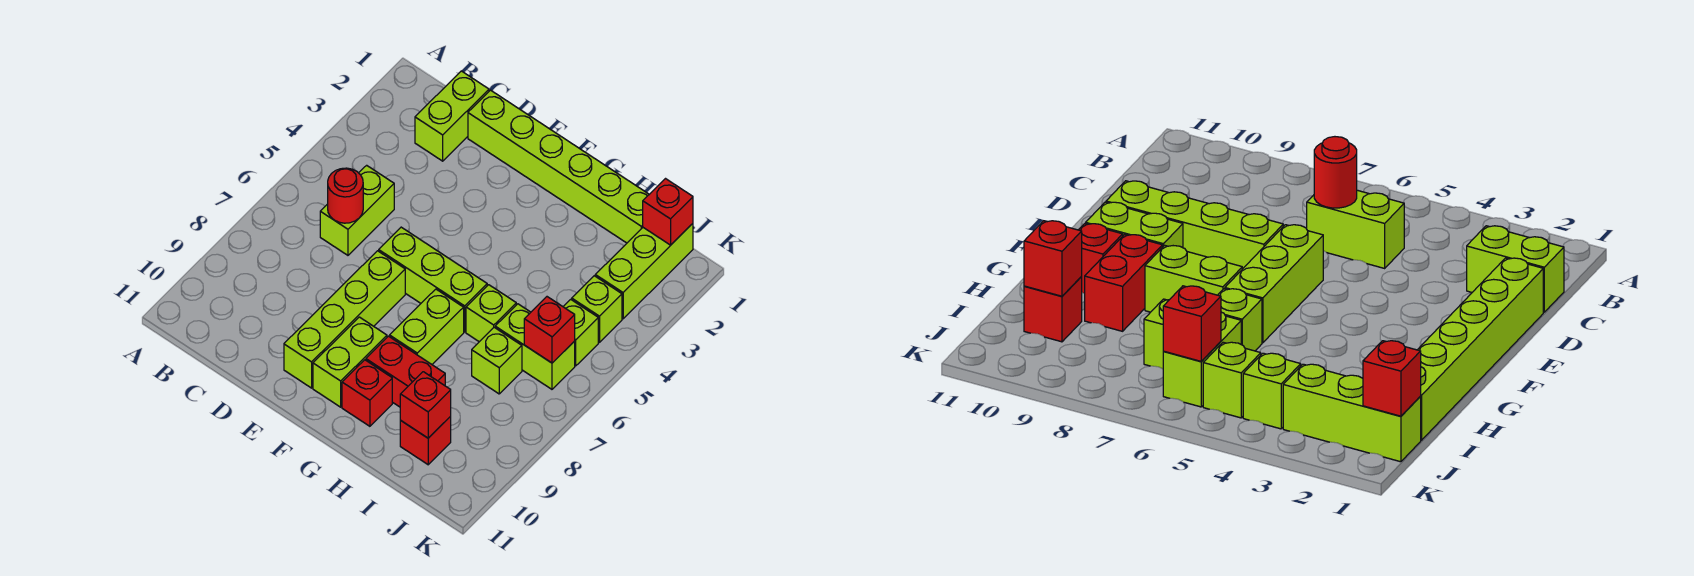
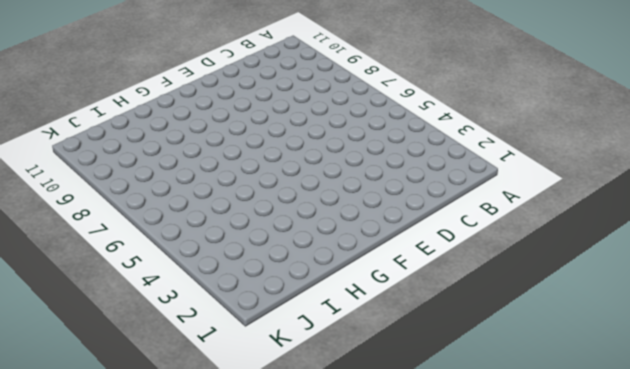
none -> lime 1x2 brick [415,71,489,161]
none -> lime 1x2 brick [320,165,394,255]
none -> lime 1x6 brick [468,90,649,243]

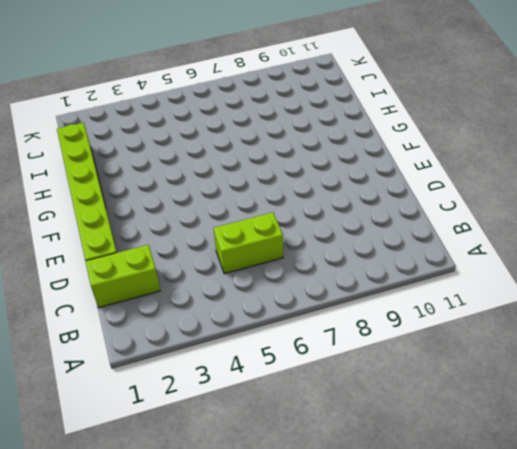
none -> lime 1x3 brick [379,227,487,332]
none -> lime 1x4 brick [284,251,405,388]
none -> lime 1x2 brick [313,317,387,407]

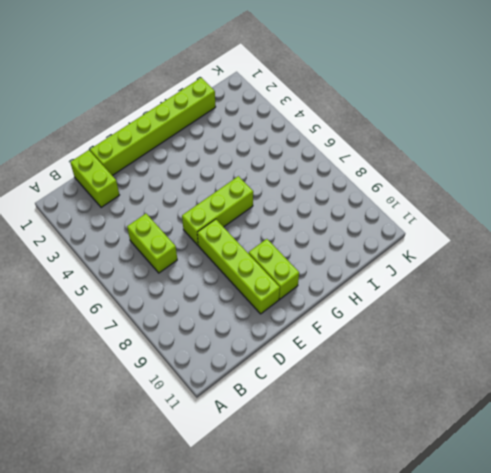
none -> lime 1x2 brick [390,289,464,364]
none -> red 1x2 brick [366,336,445,407]
none -> red 1x1 brick [342,360,392,426]

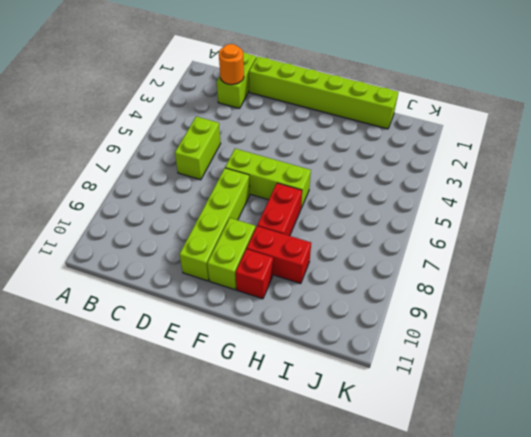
orange 1x1 round brick [219,44,244,85] -> none
red 1x2 brick [257,183,302,236] -> lime 1x2 brick [390,289,464,364]
none -> lime 1x1 brick [466,285,516,342]
none -> lime 1x2 brick [495,304,575,389]
none -> lime 1x1 brick [472,327,522,394]

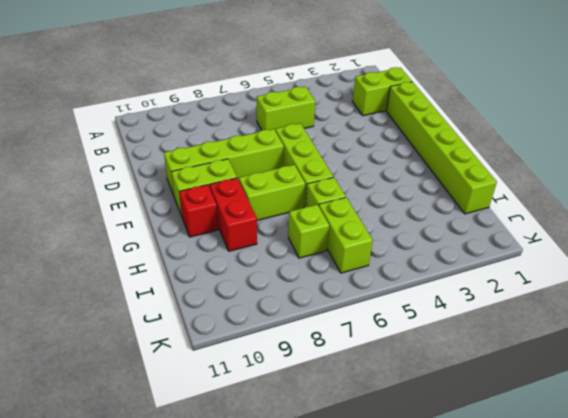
none -> red 1x1 brick [400,416,451,465]
none -> lime 1x3 brick [595,224,693,319]
none -> lime 1x1 brick [572,276,622,342]

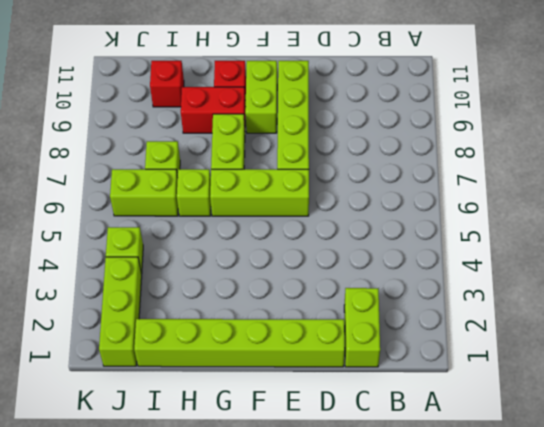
none -> lime 1x2 brick [320,165,394,255]
none -> lime 1x1 brick [563,299,598,366]
none -> red 1x1 round brick [328,168,363,223]

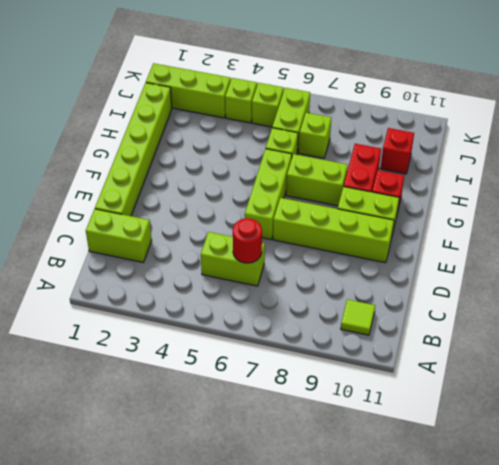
lime 1x1 tile [341,299,375,335] -> none
none -> red 1x1 brick [400,372,451,438]
none -> red 1x1 brick [643,179,693,245]
none -> red 1x1 brick [524,297,575,363]

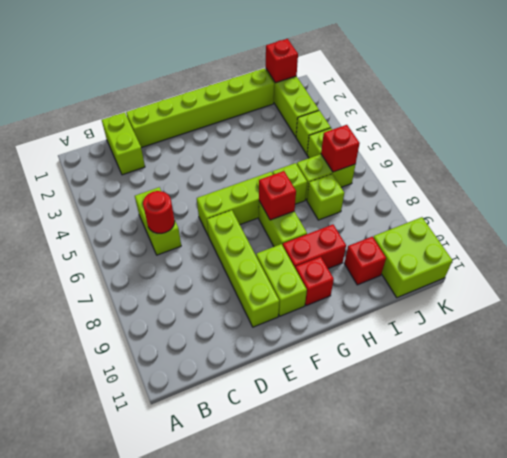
red 1x1 brick [259,171,296,220] -> red 1x1 brick moved to [400,372,451,438]
lime 2x2 brick [373,217,452,298] -> none

